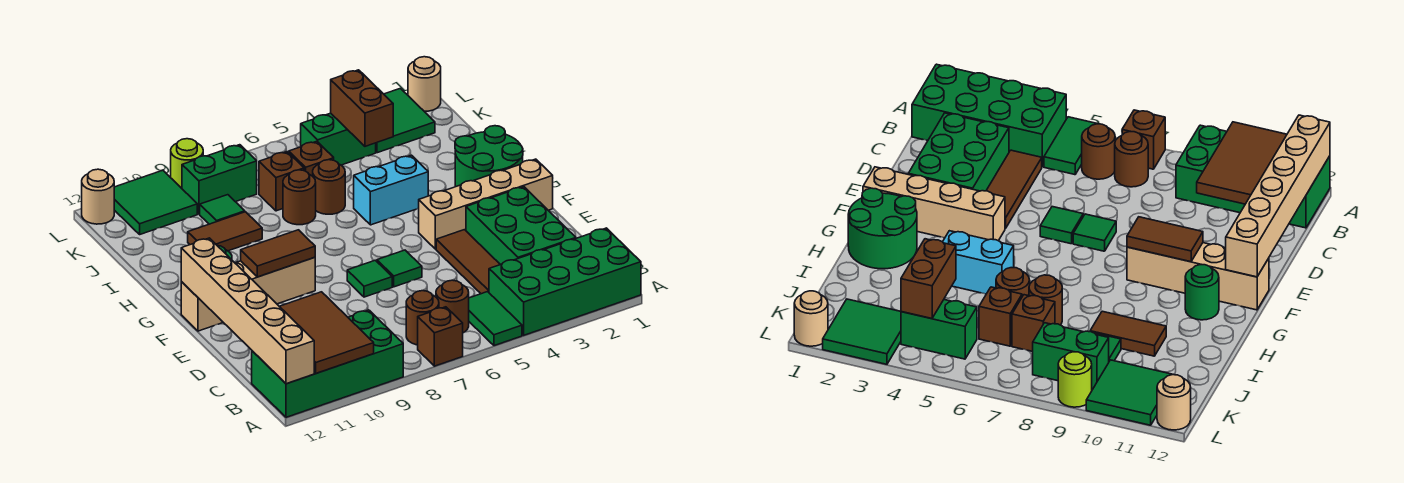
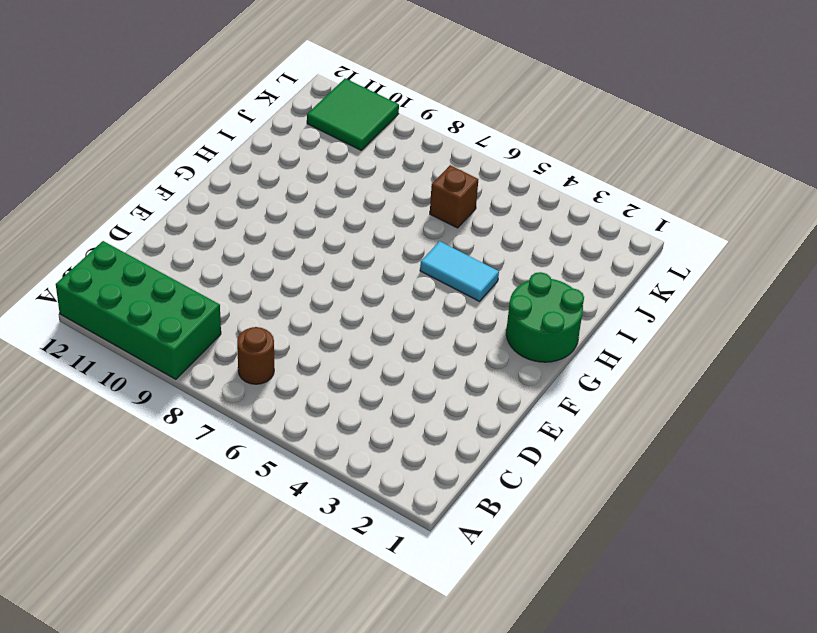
cyan 1x2 tile [420,241,499,301] -> cyan 1x2 brick [354,155,428,225]
none -> green 2x4 brick [489,228,641,335]
none -> green 1x2 tile [469,292,522,346]
none -> brown 1x1 brick [418,307,463,366]
none -> brown 1x1 round brick [436,280,469,333]

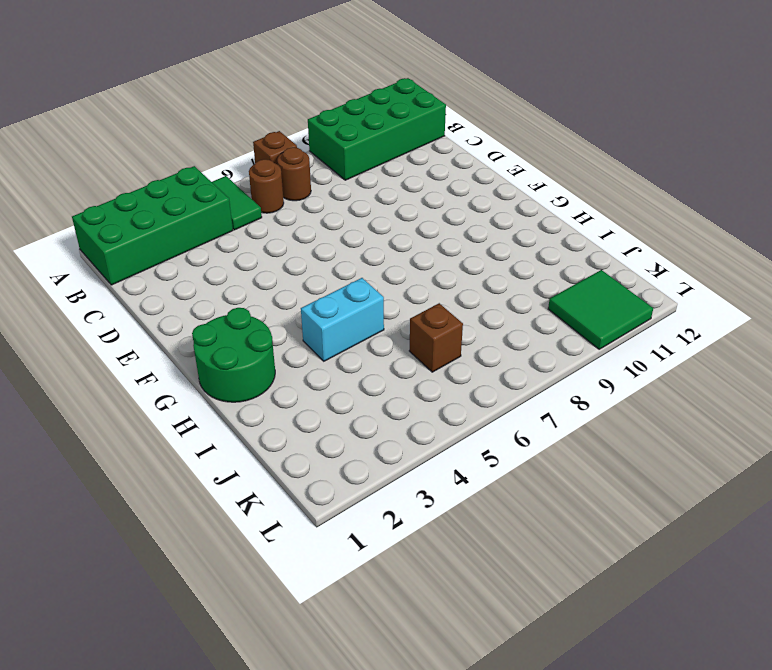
none -> green 2x3 brick [466,187,576,265]
none -> brown 1x3 tile [436,230,500,294]
none -> green 1x1 tile [377,250,422,287]
none -> green 1x1 tile [347,260,392,297]

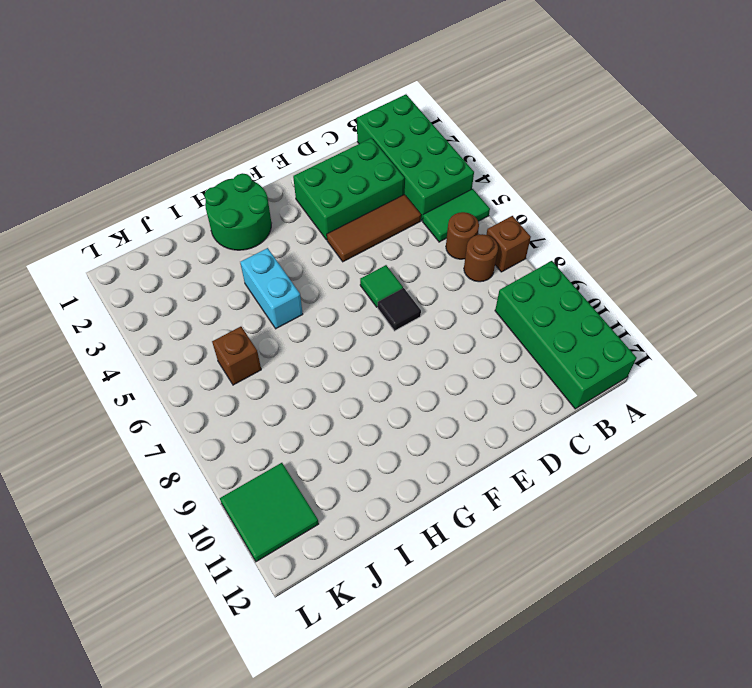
black 1x1 tile [378,288,421,331] -> green 1x1 tile [347,260,392,297]
none -> tan 1x4 brick [419,159,553,249]
none -> tan 1x4 brick [181,257,315,331]
none -> green 1x1 round brick [1185,265,1219,320]
none -> brown 1x1 round brick [313,160,345,214]

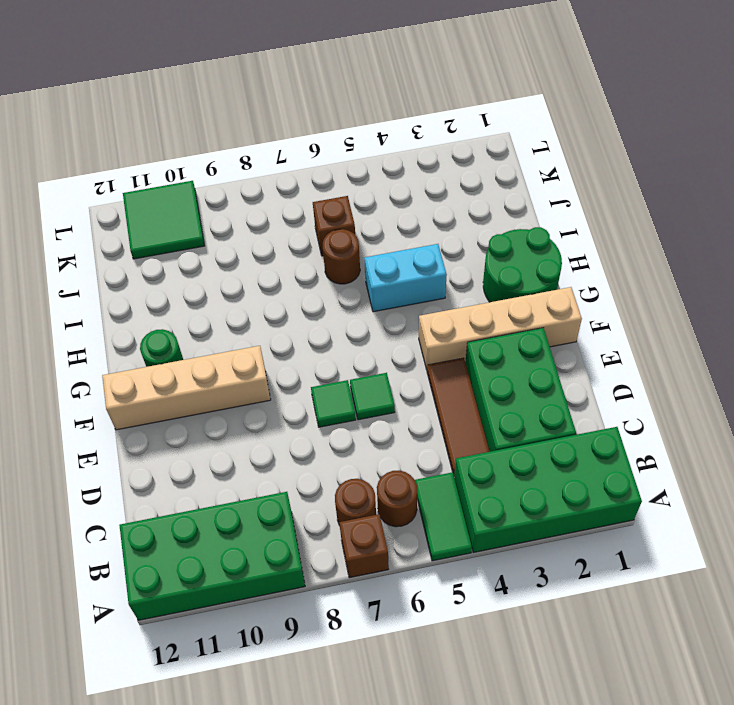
none -> brown 1x1 round brick [283,170,316,225]
none -> brown 1x2 tile [188,212,262,251]
none -> brown 1x1 brick [259,152,304,211]
none -> green 1x1 tile [200,195,245,224]

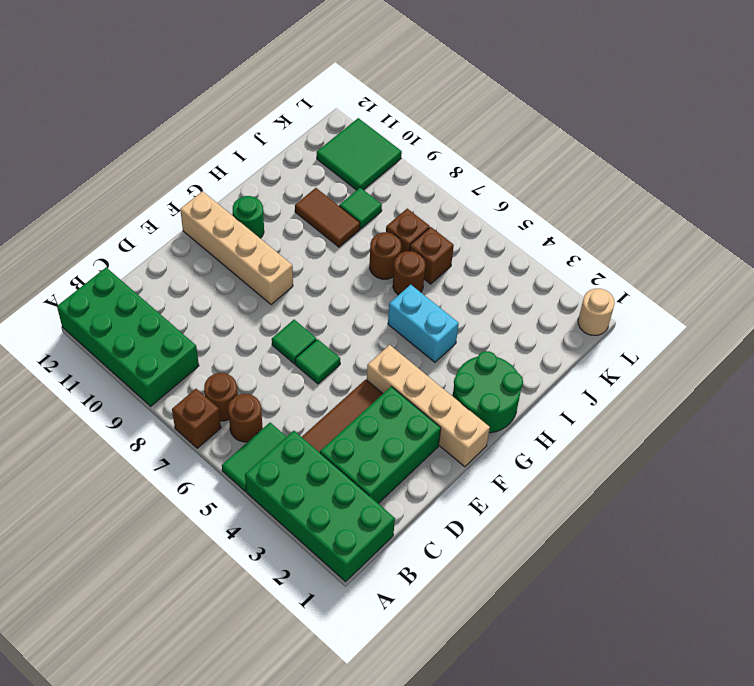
none -> green 2x2 tile [376,88,435,153]
none -> green 1x2 brick [301,113,376,165]
none -> green 1x2 brick [182,145,257,214]
none -> lime 1x1 round brick [171,139,203,188]

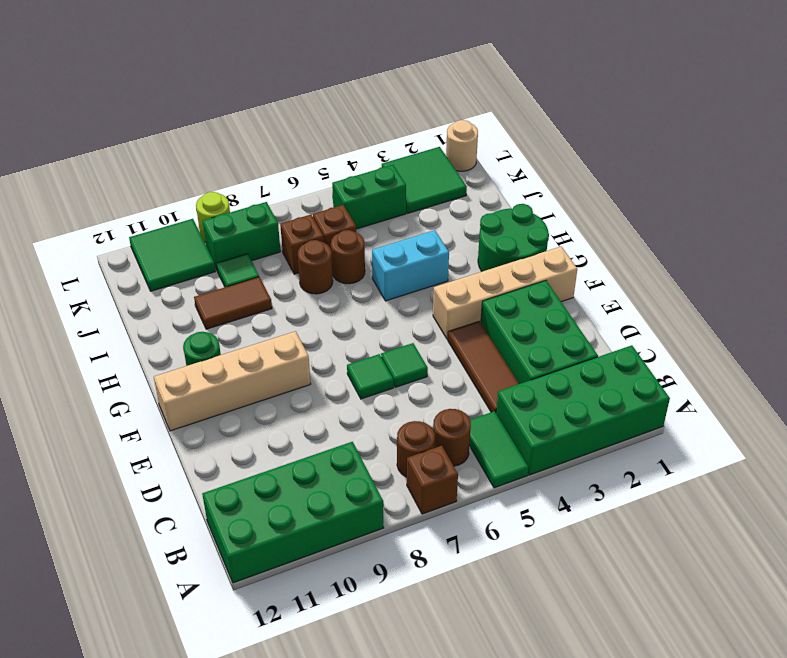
none -> tan 1x1 round brick [82,169,114,224]
none -> brown 2x3 tile [279,292,374,373]
none -> tan 1x6 brick [181,238,314,384]
none -> brown 1x2 tile [241,230,315,277]

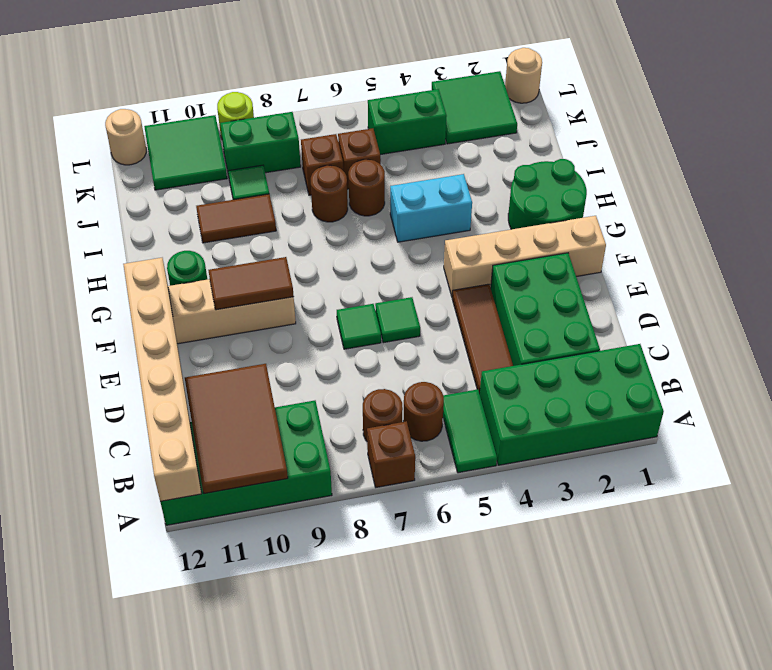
none -> brown 1x2 brick [331,70,393,146]

